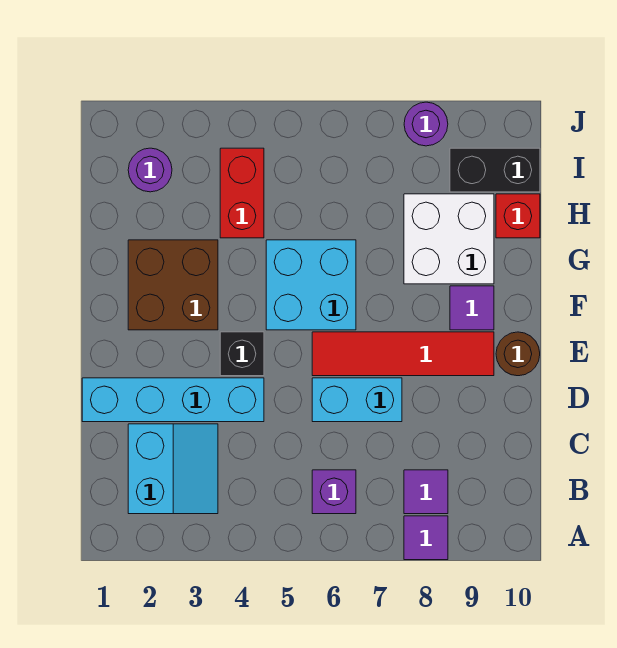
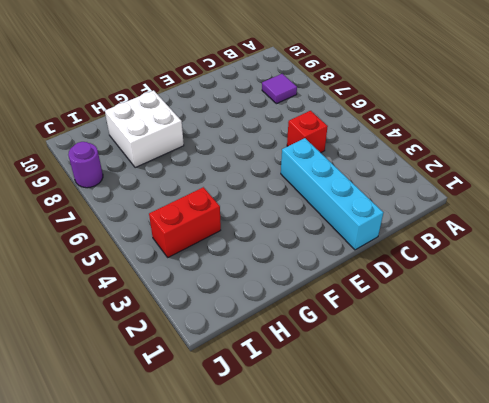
red 1x1 brick [287,111,328,153] -> red 1x1 brick moved to [496,194,540,238]
none -> purple 1x1 tile [404,516,448,560]
none -> cyan 2x2 slope [128,424,218,514]
none -> purple 1x1 brick [312,470,356,514]

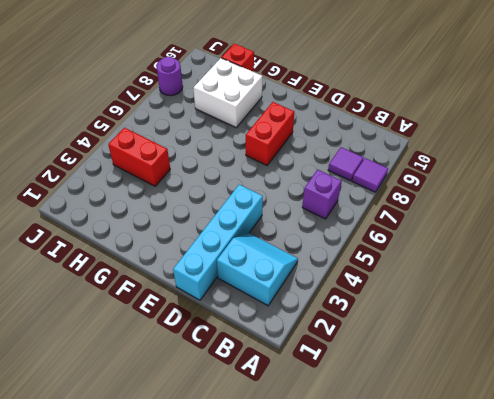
red 1x2 brick [246,102,294,165] -> red 1x4 tile [312,332,494,376]
none -> cyan 1x2 brick [312,378,402,422]
none -> black 1x1 brick [220,332,264,376]
none -> brown 1x1 round brick [496,332,540,376]

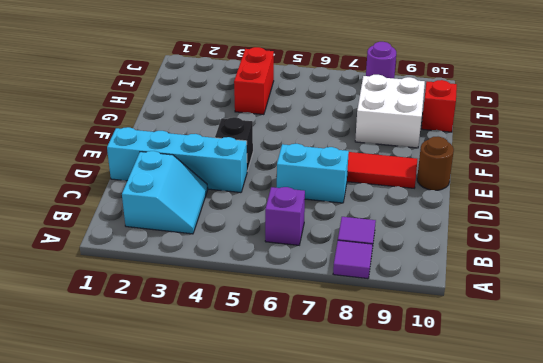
none -> brown 2x2 brick [128,240,218,330]
none -> cyan 2x2 brick [266,240,356,330]
none -> purple 1x1 tile [450,286,494,330]

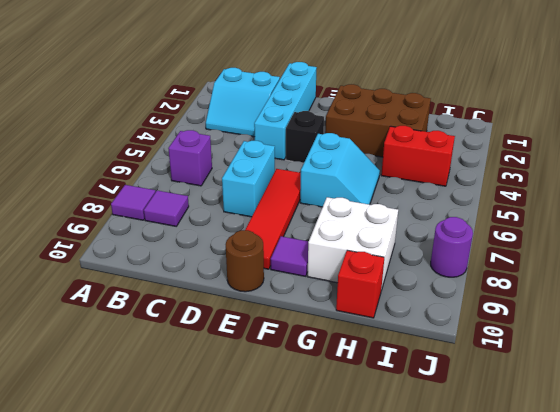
brown 2x3 brick [325,84,431,157] -> brown 2x2 brick [128,240,218,330]
cyan 2x2 slope [300,133,380,207] -> cyan 2x2 brick [266,240,356,330]
none -> purple 1x1 round brick [128,148,172,192]
none -> black 1x2 brick [450,148,540,192]

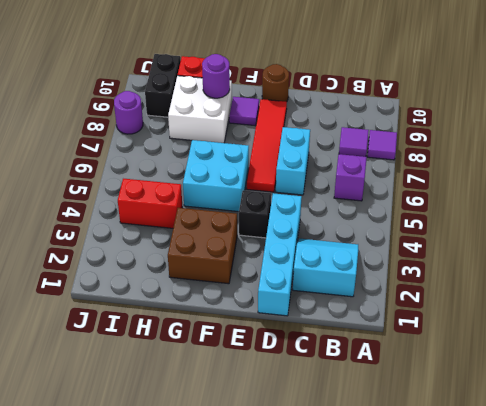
purple 1x1 round brick [202,54,230,98] -> purple 1x1 round brick moved to [128,148,172,192]

